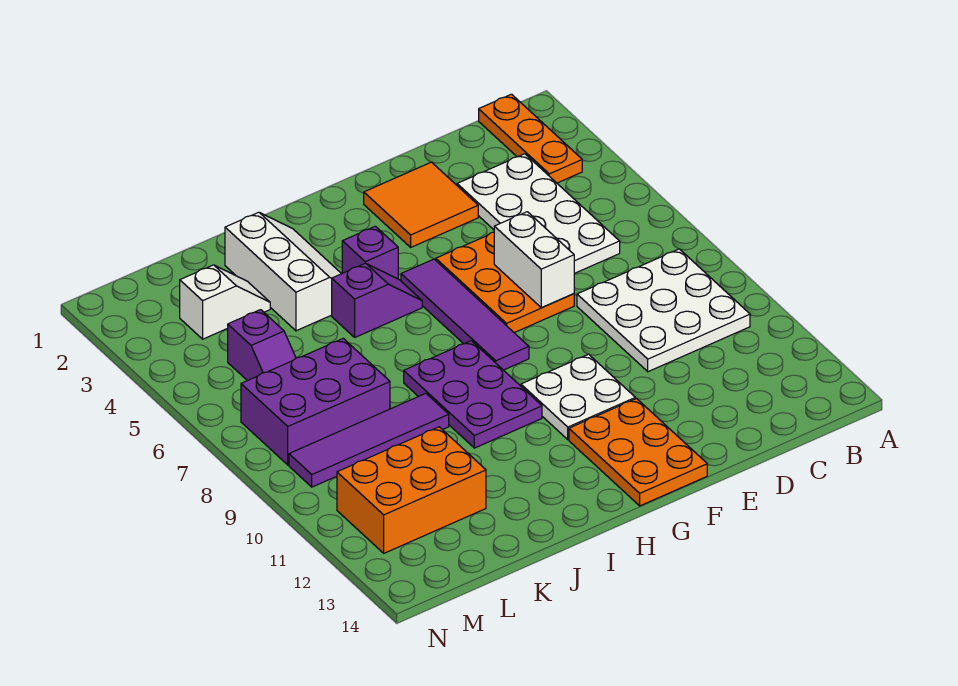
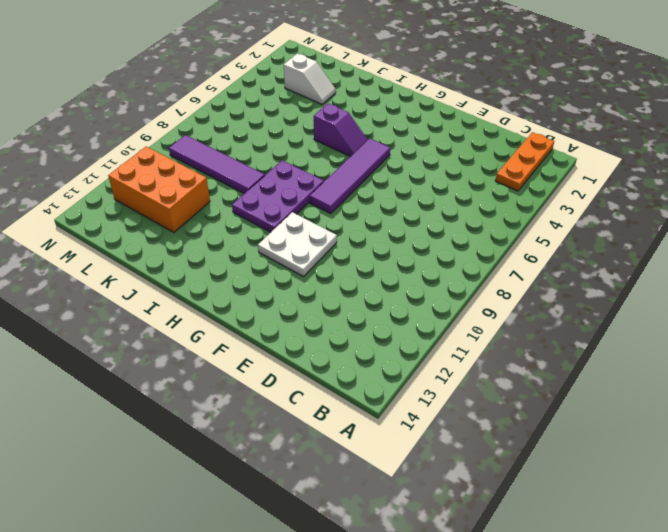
none -> white 3x3 plate [577,249,750,372]
none -> white 2x4 plate [457,154,620,273]
none -> orange 2x2 tile [364,162,478,247]

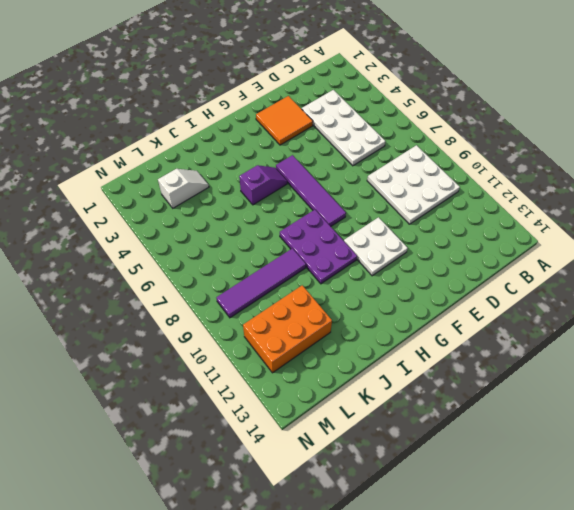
none -> orange 1x3 plate [479,94,582,183]
none -> orange 2x3 plate [436,232,574,333]
none -> orange 2x3 plate [569,398,707,506]

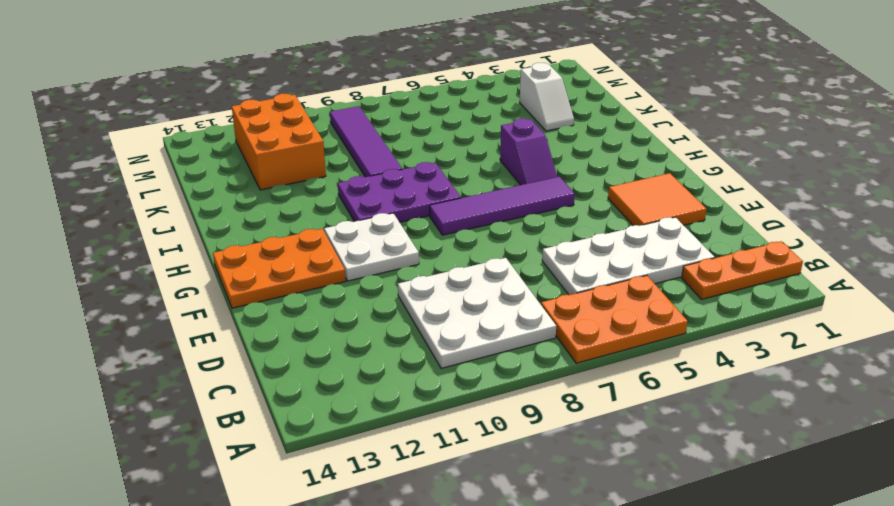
orange 2x3 plate [541,275,688,363] -> orange 2x3 plate moved to [436,232,574,333]
none -> purple 1x1 brick [342,226,398,279]
none -> white 2x3 slope [225,212,341,331]
none -> purple 2x3 brick [241,338,390,465]

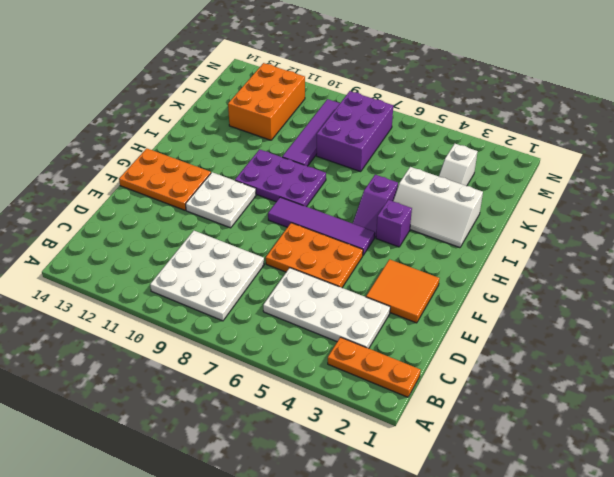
none -> purple 1x2 slope [228,310,296,381]
none -> white 1x2 brick [494,212,574,308]

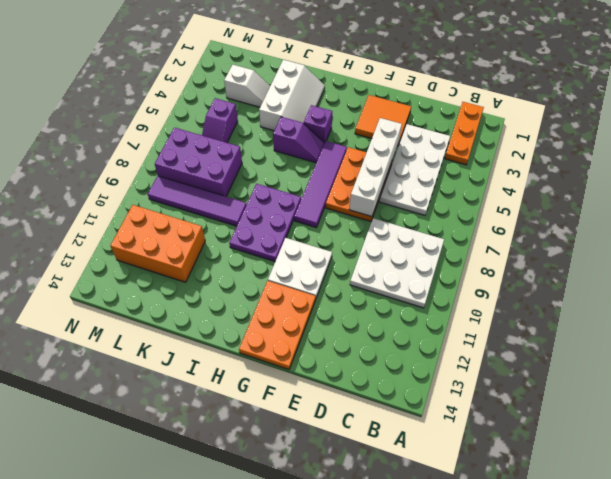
white 1x4 brick [349,118,402,217] -> white 1x2 brick [494,212,574,308]

